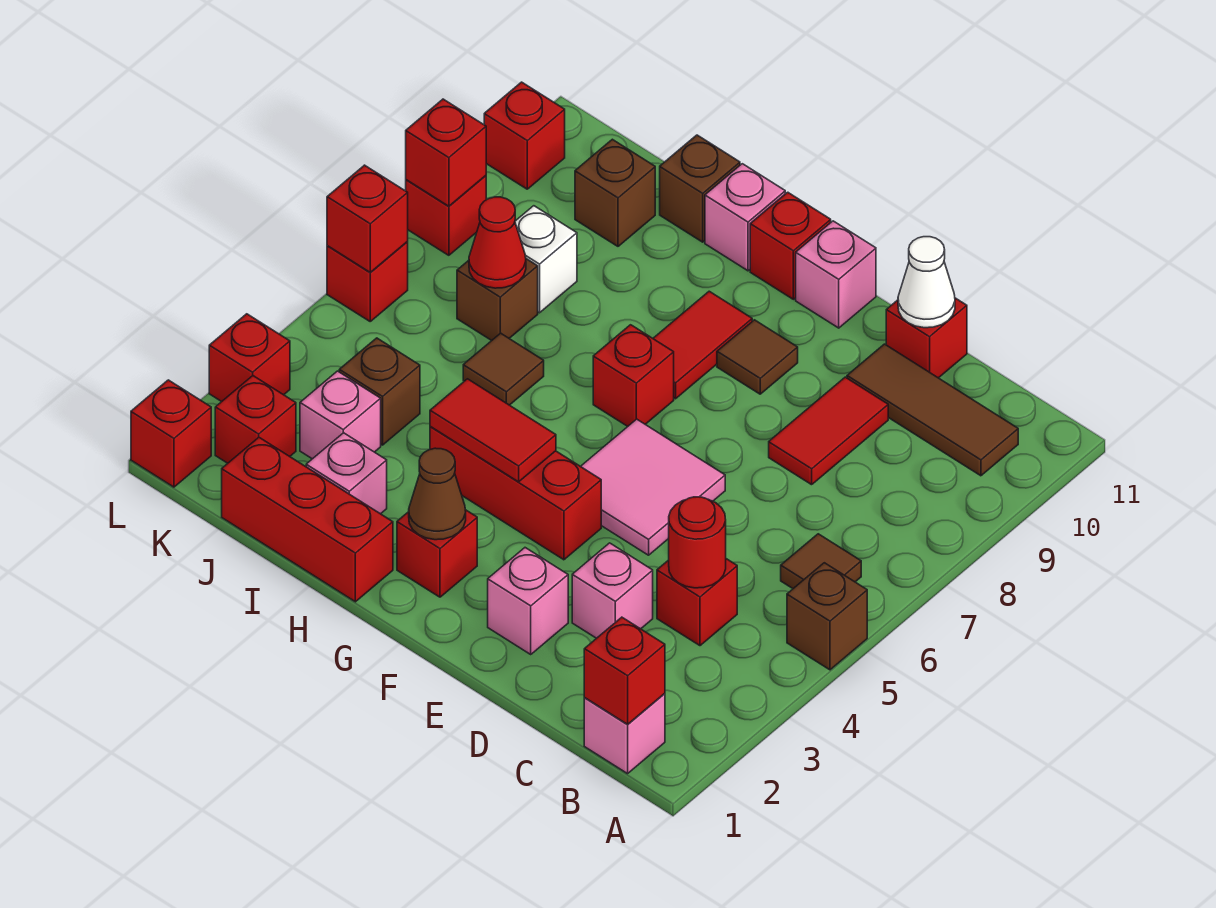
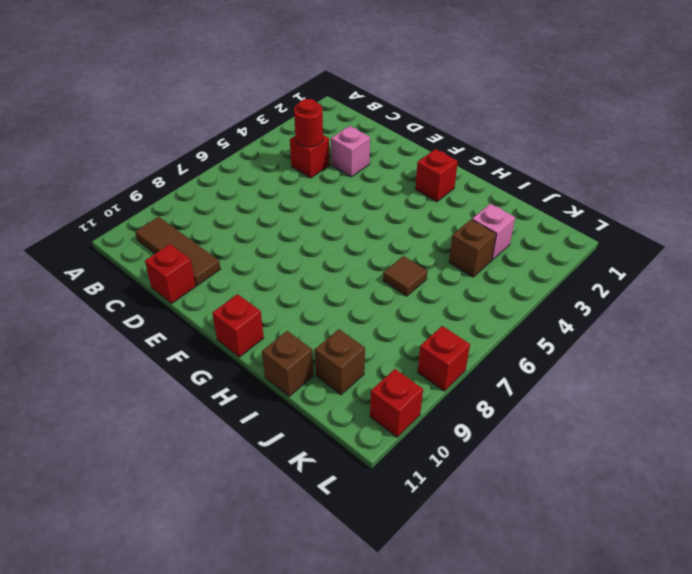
none -> brown 1x1 brick [787,563,867,670]
none -> pink 1x1 brick [584,694,665,774]
none -> brown 1x1 tile [781,534,861,588]
none -> red 1x2 tile [769,377,888,485]

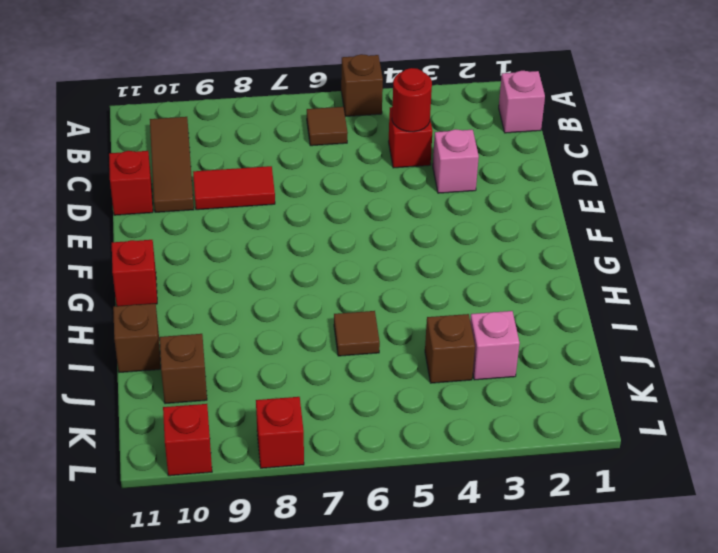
none -> pink 1x1 brick [488,548,568,654]
none -> pink 2x2 tile [581,419,725,555]
none -> red 1x3 brick [430,427,601,560]
none -> brown 1x1 tile [717,320,798,394]

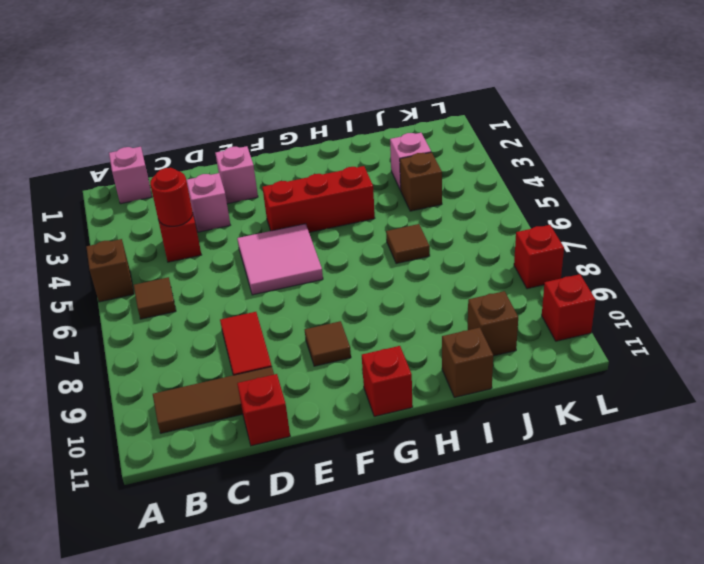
none -> pink 1x1 brick [796,221,876,328]
none -> red 1x1 brick [397,510,477,597]
none -> red 1x1 brick [593,325,674,427]
none -> red 1x2 tile [653,291,752,399]

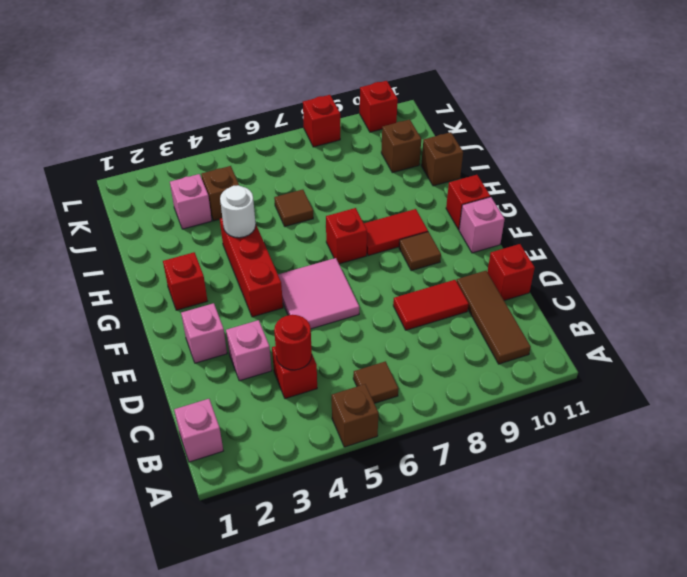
white 1x1 round brick [220,185,256,238] -> red 1x2 tile [430,379,556,482]
none -> red 1x3 brick [222,438,393,602]
none -> pink 1x1 brick [705,164,785,271]
none -> pink 1x1 brick [306,433,387,514]
none -> brown 1x1 brick [457,259,538,341]

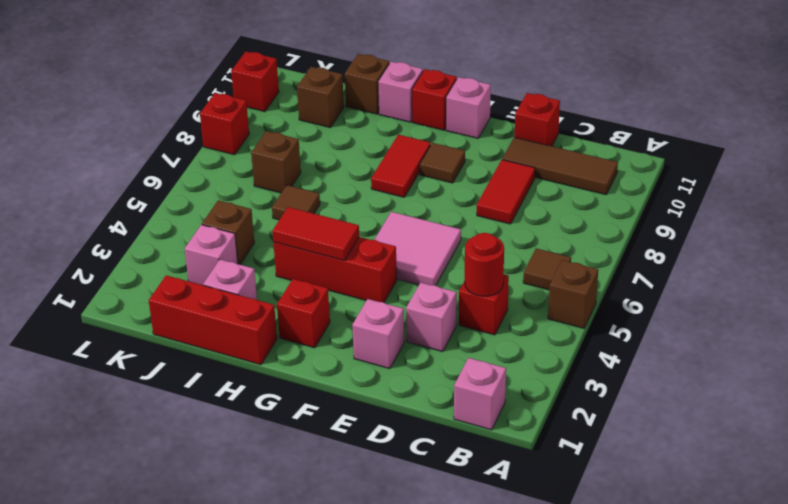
none -> red 1x1 brick [593,325,674,427]
none -> white 1x1 brick [515,206,577,313]
none -> red 1x1 brick [215,376,296,463]
none -> red 1x1 brick [131,380,211,487]

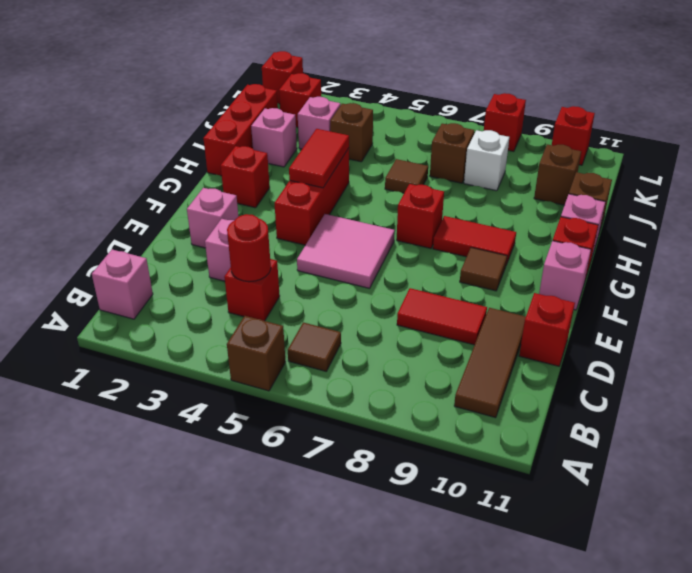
none -> red 1x1 brick [209,314,290,402]
none -> red 1x1 brick [327,242,408,321]
none -> red 1x1 brick [584,617,665,724]
none -> white 1x1 cone [898,237,955,328]

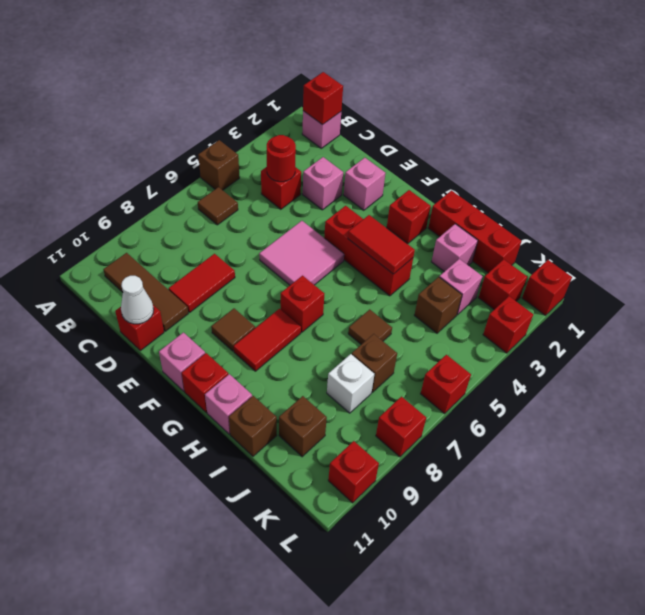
none -> brown 1x1 cone [409,448,466,540]
none -> red 1x1 cone [469,197,526,288]
none -> red 1x1 brick [327,165,408,273]
none -> red 1x1 brick [406,99,486,206]

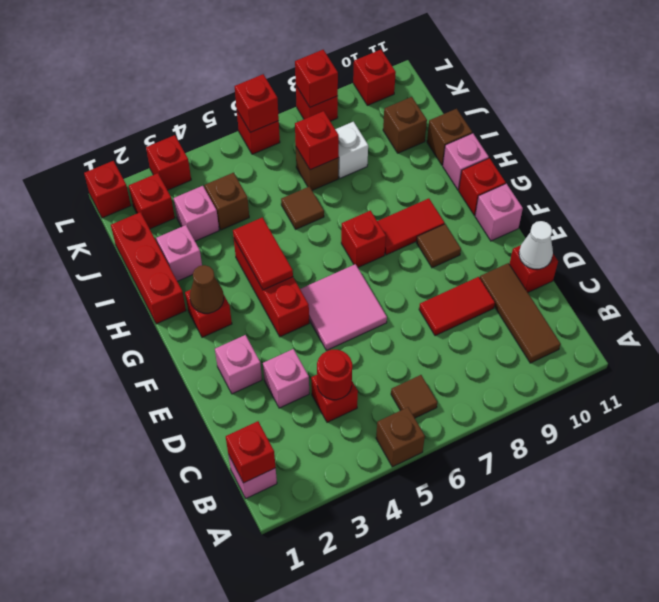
red 1x1 brick [295,111,339,170] -> red 1x1 cone [469,197,526,288]

